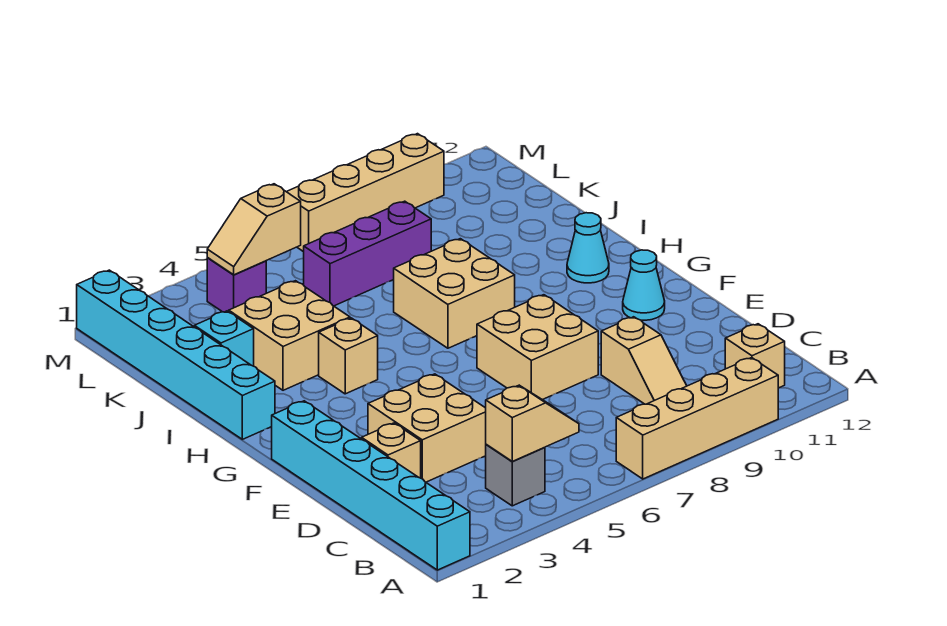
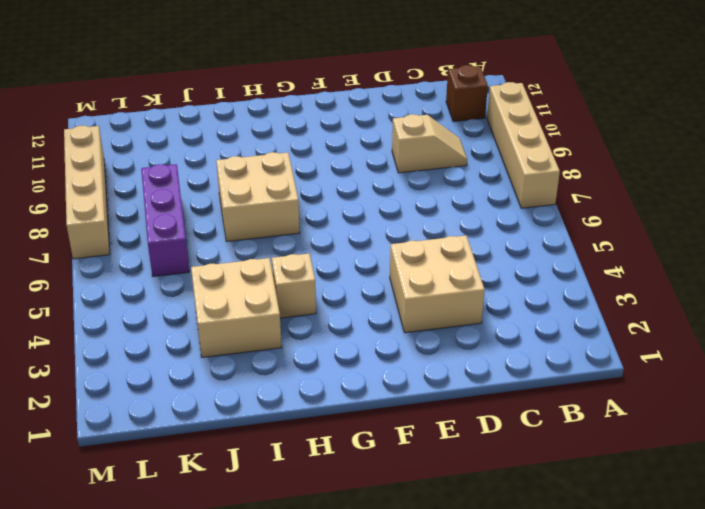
brown 1x1 brick [446,65,488,122] -> tan 1x1 brick [725,324,785,388]
none -> cyan 1x6 brick [272,401,470,570]
none -> grey 1x1 brick [486,444,545,506]
none -> tan 1x1 brick [362,423,421,478]

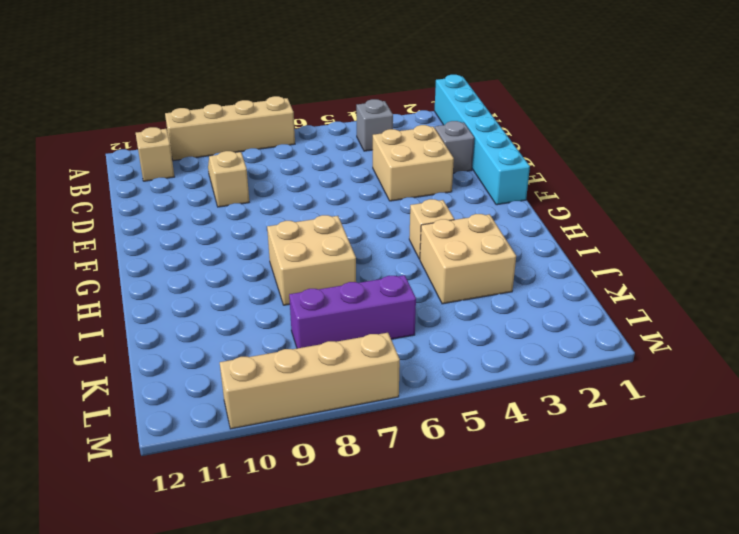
grey 1x1 brick [435,121,474,173] -> tan 1x1 brick [362,423,421,478]
none -> tan 2x2 brick [477,295,598,400]
none -> cyan 1x1 cone [623,250,665,320]
none -> cyan 1x6 brick [77,270,275,439]

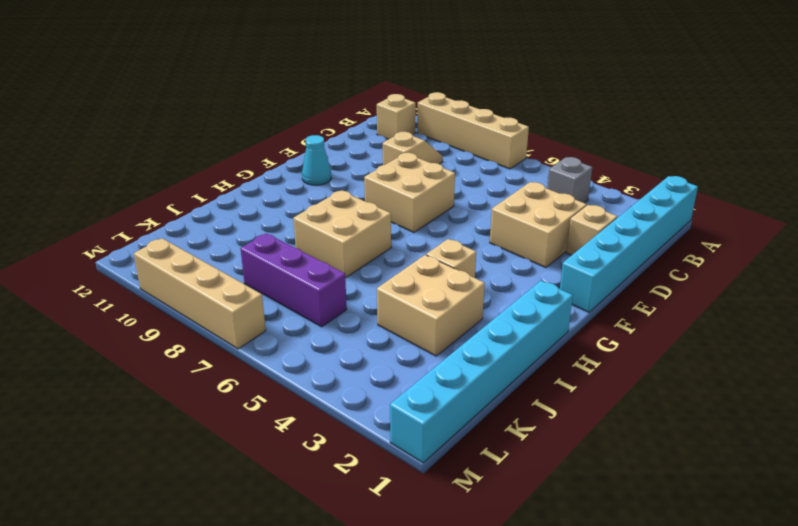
none -> cyan 1x1 cone [567,213,609,283]
none -> cyan 1x1 brick [194,311,254,366]
none -> purple 1x1 brick [207,258,266,312]

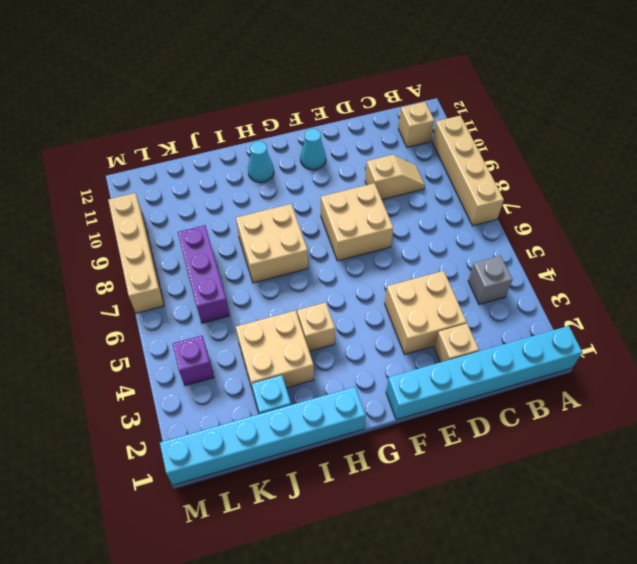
none -> tan 1x2 slope [486,385,579,461]
none -> tan 1x2 slope [207,184,301,275]

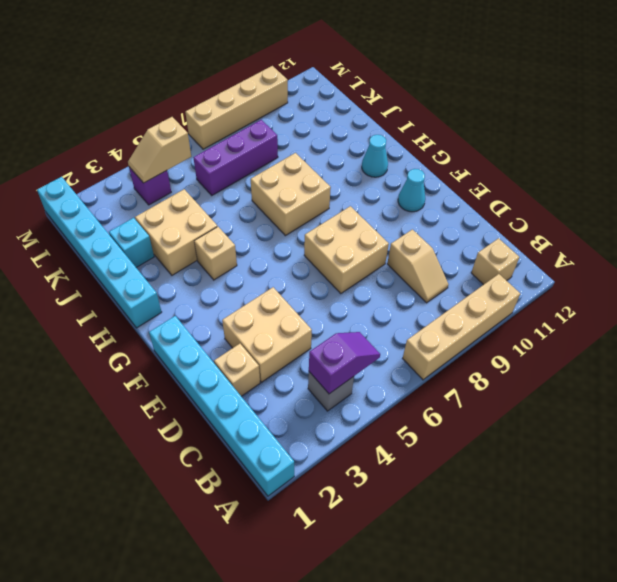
purple 1x2 slope [309,332,380,394] -> tan 1x2 slope [486,385,579,461]

